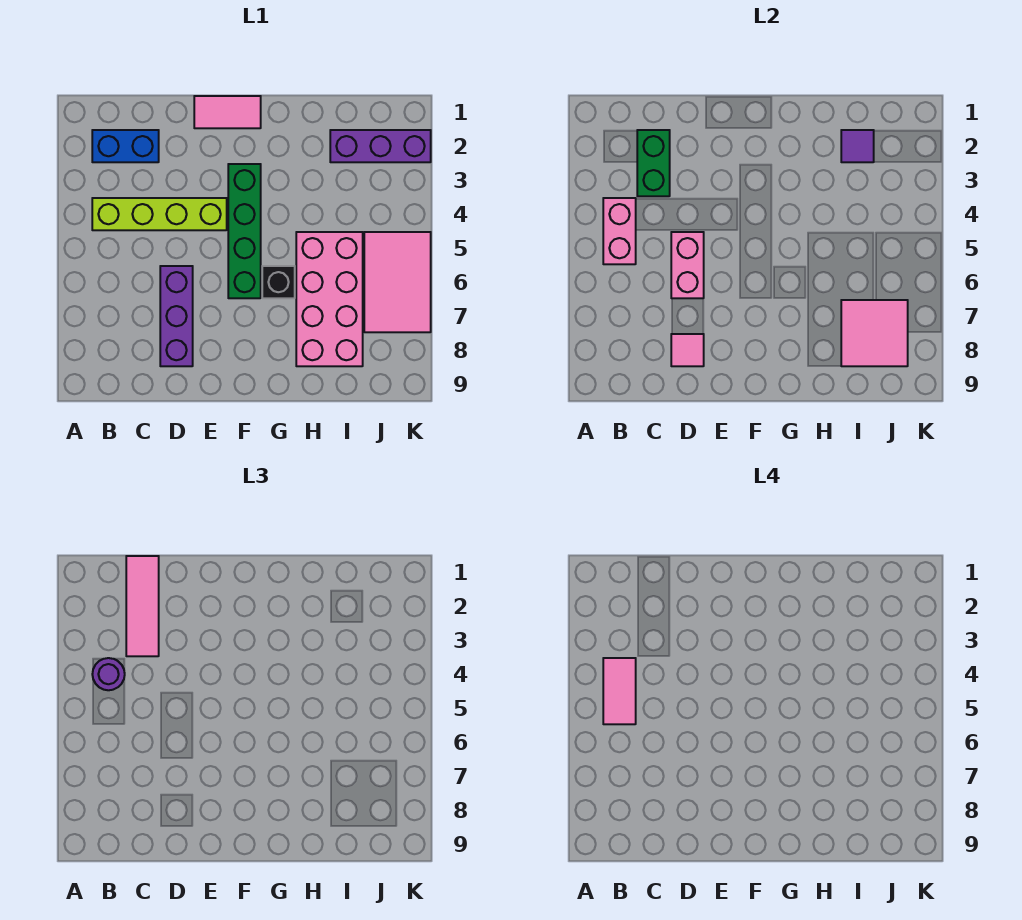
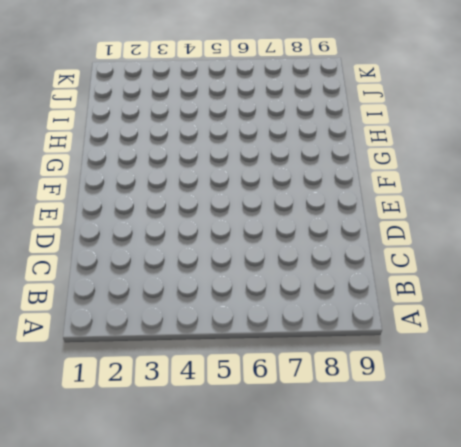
none -> blue 1x2 brick [92,130,159,162]
none -> lime 1x4 brick [92,198,227,230]
none -> purple 1x3 brick [160,266,193,366]

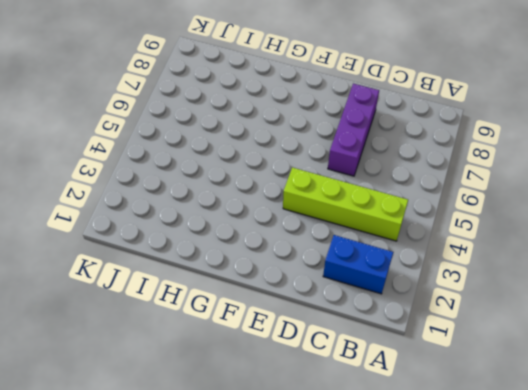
none -> pink 1x2 tile [194,96,261,128]
none -> green 1x4 brick [228,164,261,298]
none -> black 1x1 brick [262,266,295,298]

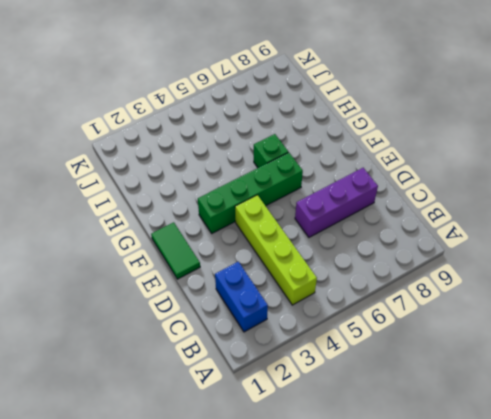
green 1x2 tile [151,222,200,279] -> pink 1x2 tile [194,96,261,128]
green 1x1 brick [254,134,288,168] -> black 1x1 brick [262,266,295,298]
none -> pink 2x4 brick [296,232,363,366]
none -> purple 1x3 brick [330,130,431,162]
none -> pink 2x3 tile [364,232,431,332]

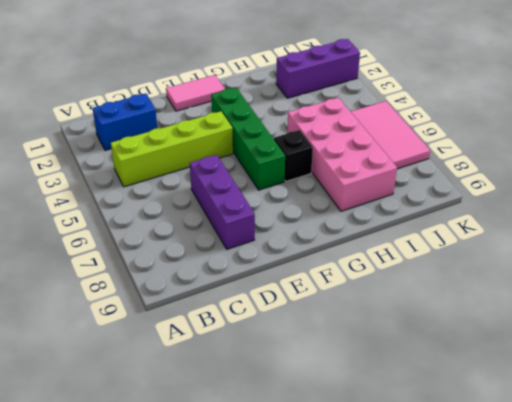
none -> pink 1x2 brick [603,198,636,264]
none -> green 1x2 brick [637,130,670,196]
none -> pink 1x2 brick [671,232,704,298]

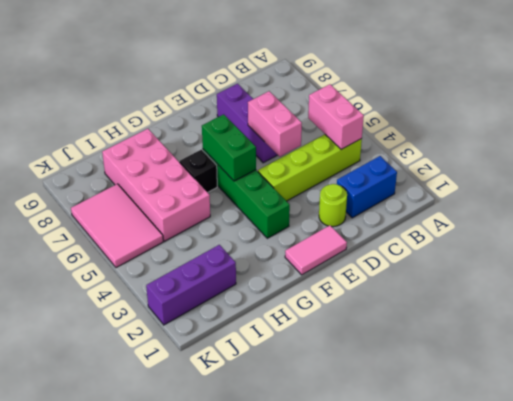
lime 1x1 round brick [319,184,347,227] -> none
green 1x2 brick [202,114,256,181] -> green 1x2 brick moved to [637,130,670,196]
none -> pink 1x1 tile [671,334,704,366]
none -> purple 1x1 tile [841,130,874,162]
none -> pink 2x2 tile [841,300,908,366]

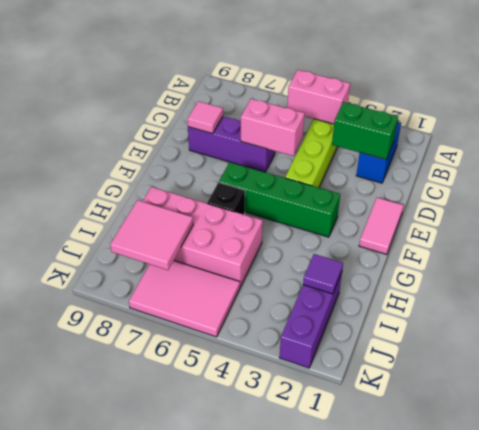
none -> purple 1x1 round brick [92,658,125,690]
none -> pink 1x3 tile [126,556,159,656]
none -> pink 1x2 tile [603,658,636,724]

